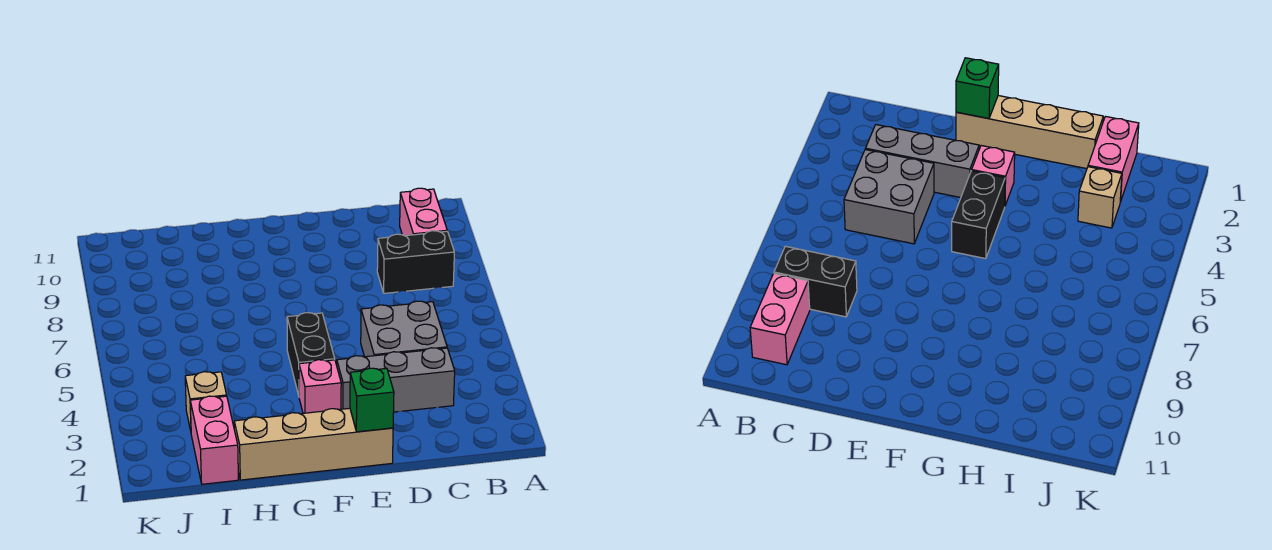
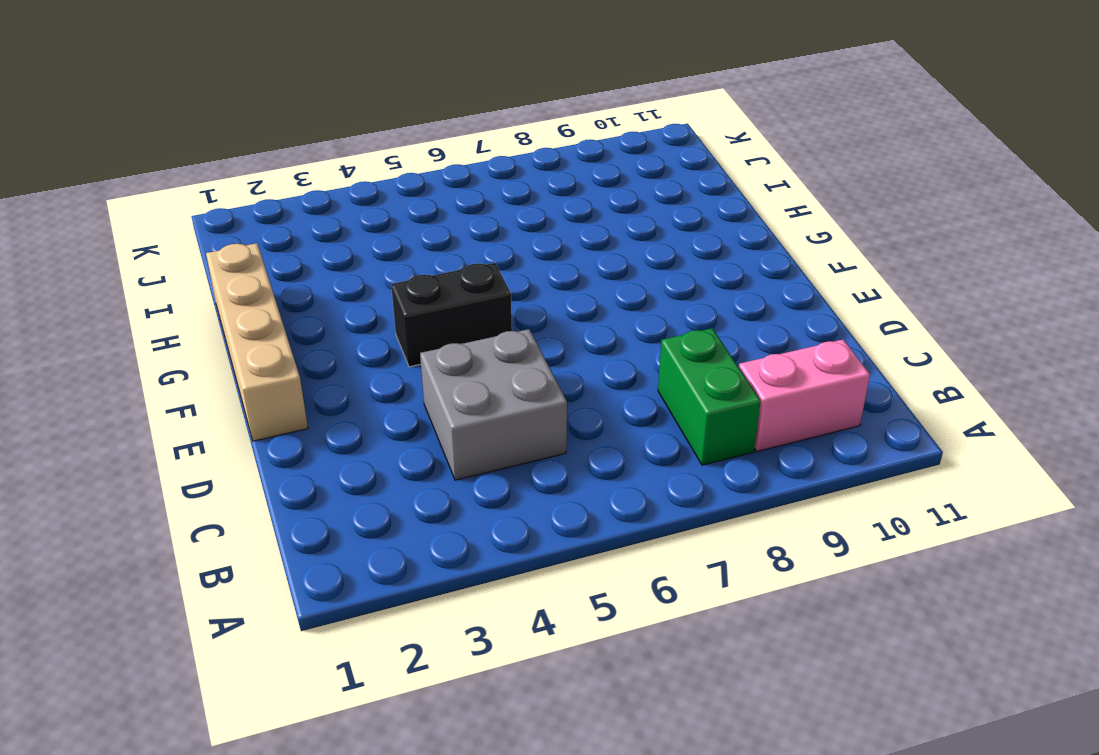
green 1x2 brick [658,328,761,465] -> black 1x2 brick [377,231,454,293]
none -> grey 1x3 brick [337,348,455,412]
none -> pink 1x1 brick [299,360,341,413]

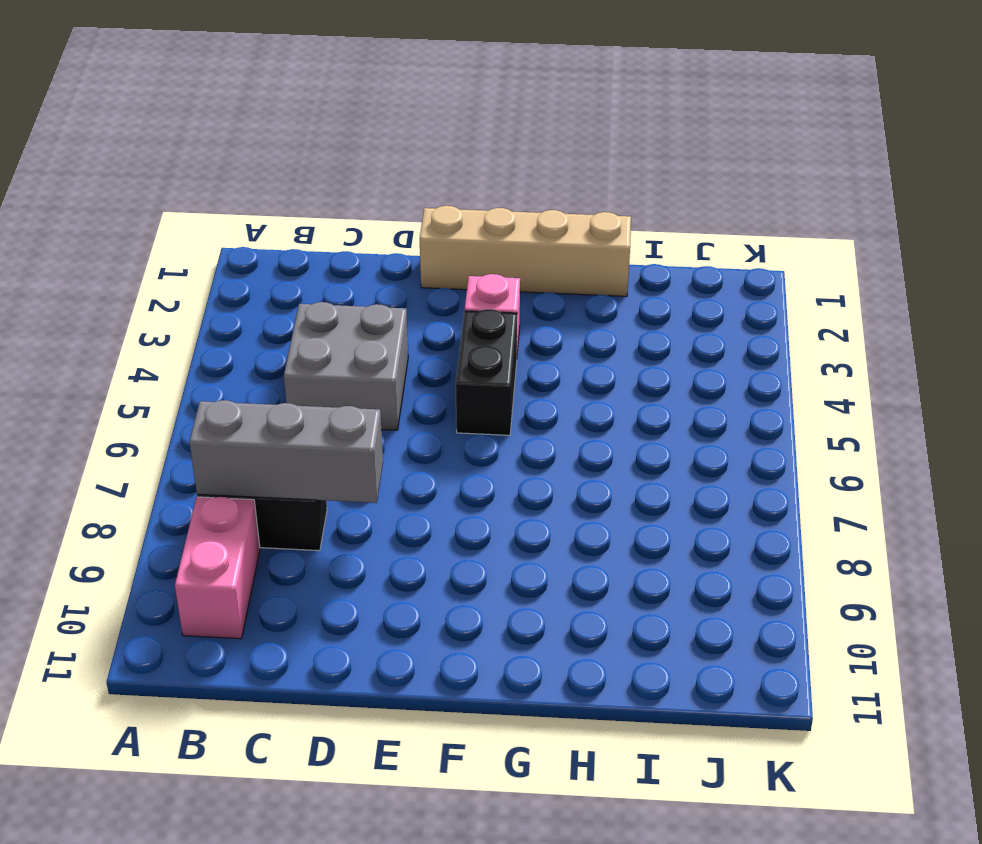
grey 1x3 brick [189,400,383,503] -> grey 1x3 brick moved to [337,348,455,412]
none -> pink 1x2 brick [190,396,238,484]
none -> tan 1x1 brick [185,372,227,431]

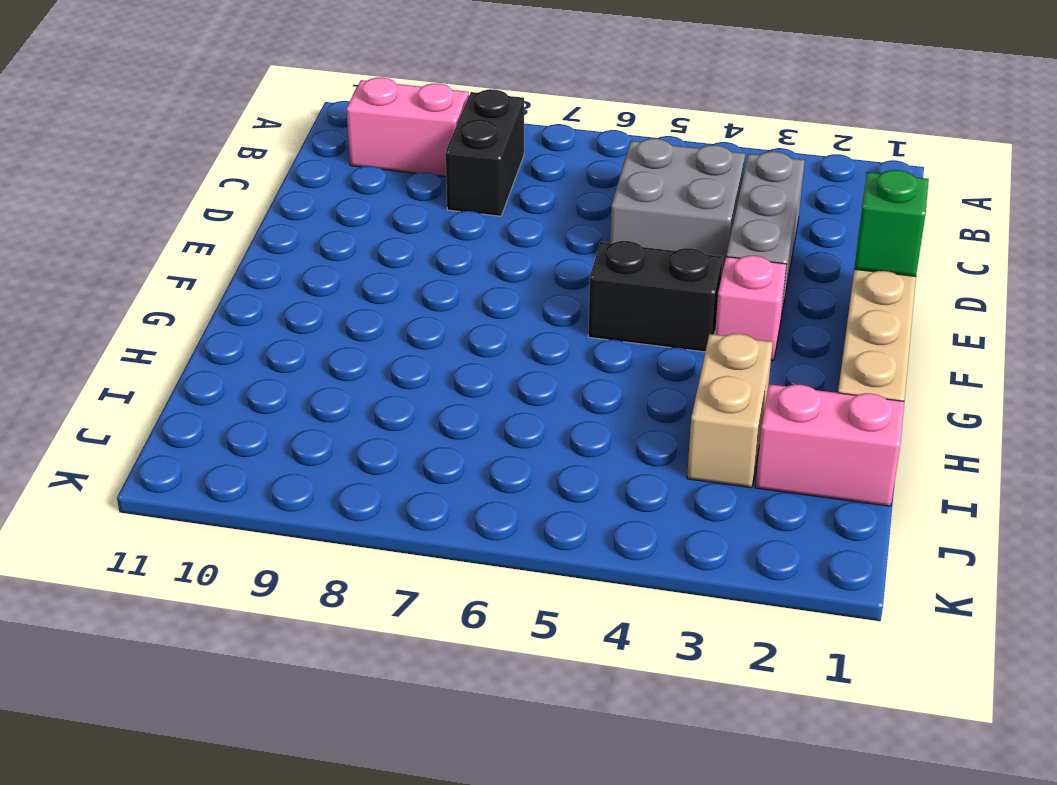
tan 1x2 brick [687,334,773,488] -> tan 1x1 brick [185,372,227,431]

